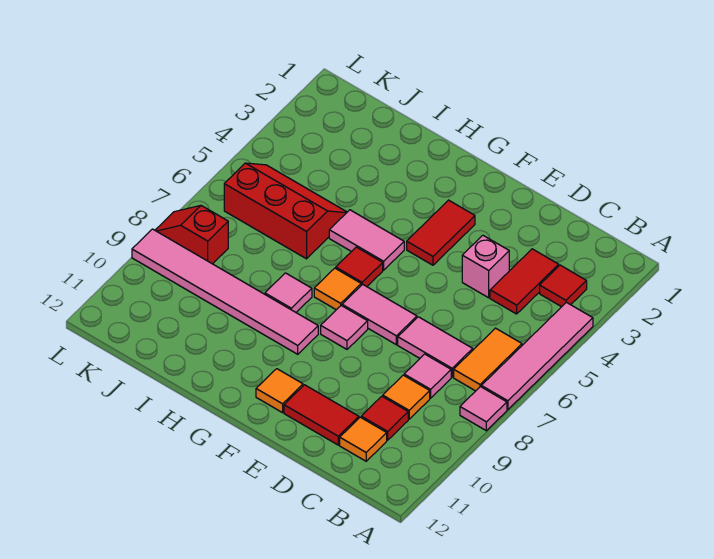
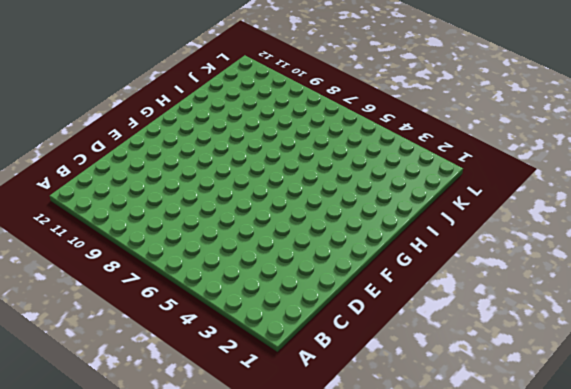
none -> pink 1x4 tile [481,302,593,410]
none -> pink 1x1 tile [460,387,507,431]
none -> red 1x1 tile [540,265,587,307]

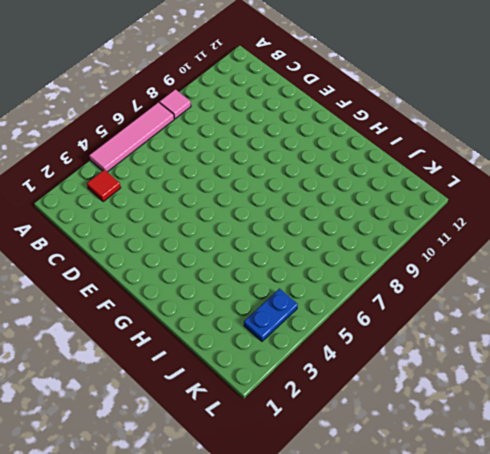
blue 1x2 plate [244,289,298,341] -> none
none -> orange 1x2 tile [454,328,522,391]
none -> red 1x2 tile [490,249,559,314]
none -> pink 1x2 tile [398,317,473,377]

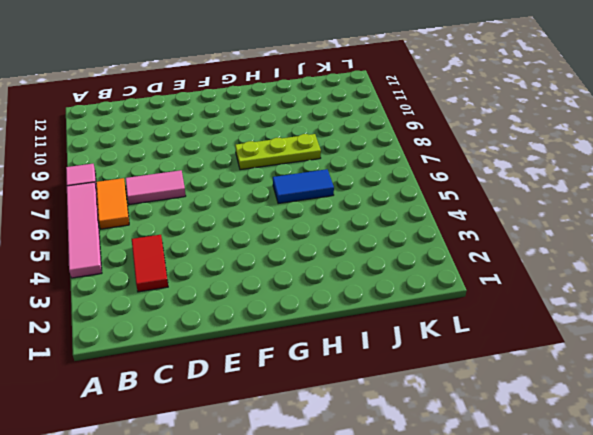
lime 1x3 plate [235,134,321,170] -> pink 1x1 tile [265,273,312,312]
blue 1x2 tile [273,169,334,204] -> red 2x3 slope [224,163,347,259]
none -> red 1x1 tile [540,265,587,307]
none -> pink 1x1 tile [404,354,451,398]
none -> orange 1x1 tile [383,375,430,419]

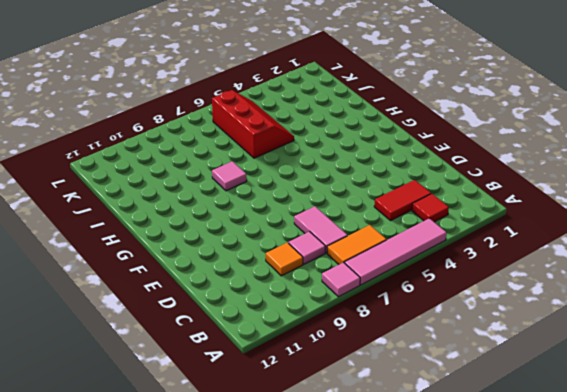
none -> red 1x1 tile [361,396,408,440]
none -> orange 1x1 tile [340,417,387,461]
none -> pink 1x1 brick [462,235,509,298]

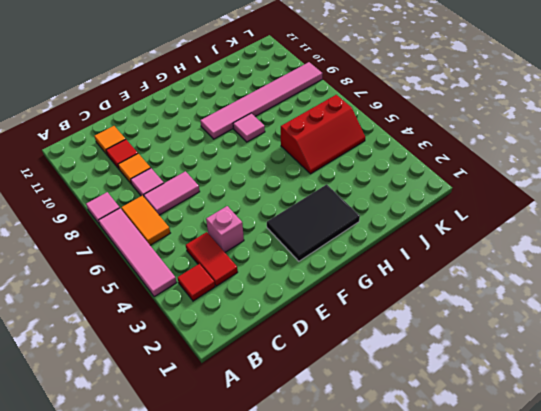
black 2x3 tile [267,184,360,261] -> red 1x2 tile [407,200,475,265]
none -> red 1x2 tile [284,385,359,445]
none -> pink 1x2 tile [342,284,417,345]
none -> pink 1x1 tile [321,306,368,349]

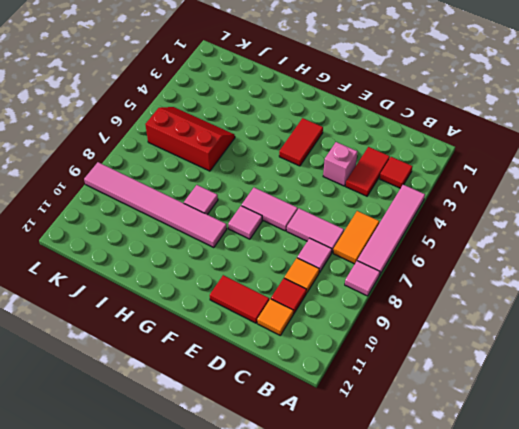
none -> orange 1x1 tile [256,369,303,413]
none -> pink 1x2 tile [329,210,404,270]
none -> red 1x1 tile [336,247,383,287]

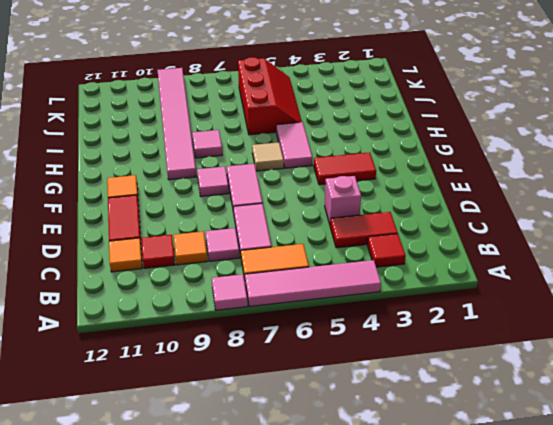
tan 1x1 tile [252,142,284,171] -> red 1x1 tile [336,247,383,287]
none -> orange 1x1 tile [314,268,361,310]
none -> red 1x2 slope [155,205,228,264]

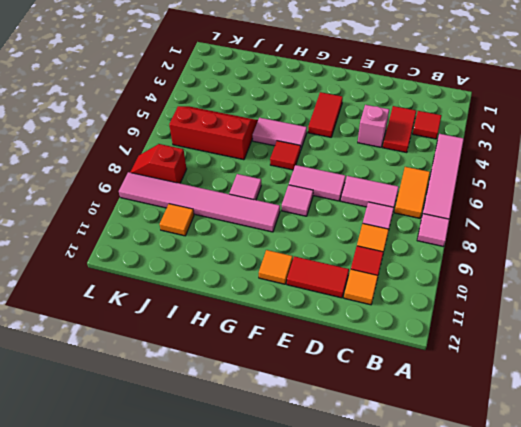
orange 1x1 tile [160,204,194,236] -> orange 1x1 tile moved to [314,268,361,310]

